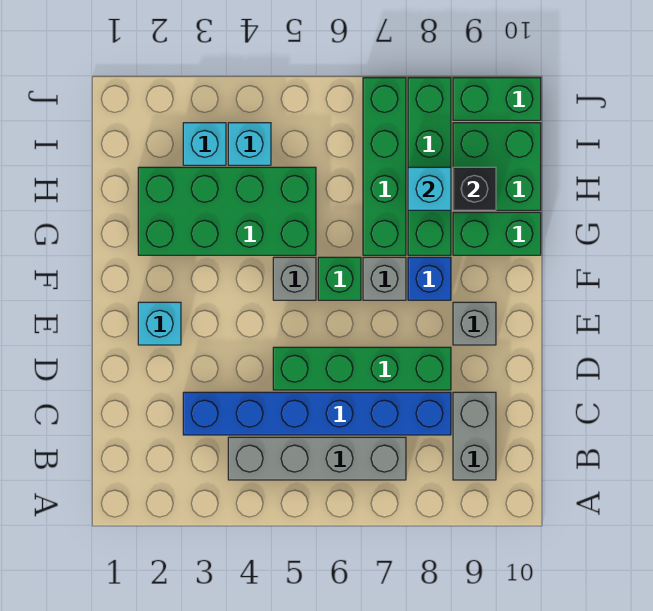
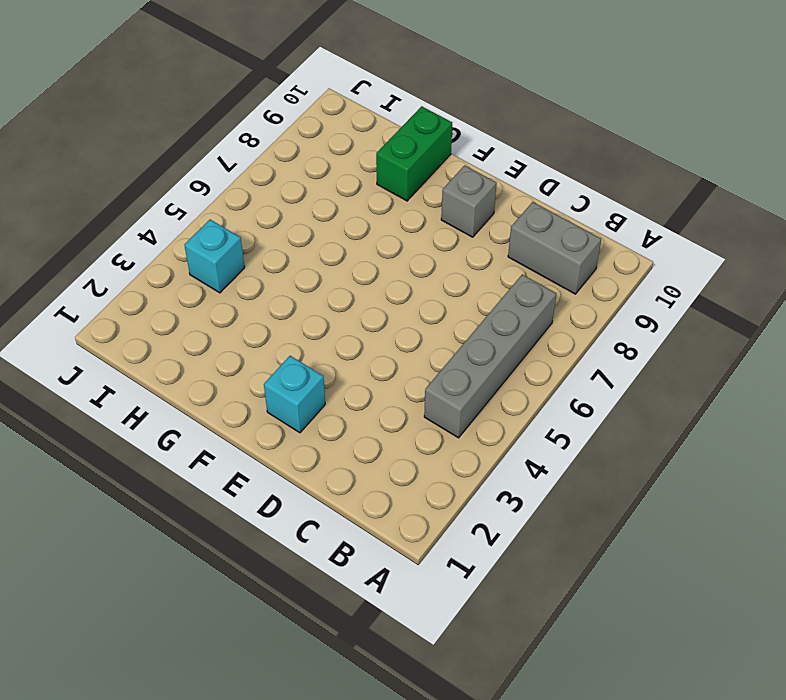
none -> blue 1x6 brick [183,392,451,435]
none -> green 1x4 brick [273,347,451,390]
none -> grey 1x1 brick [273,257,316,300]

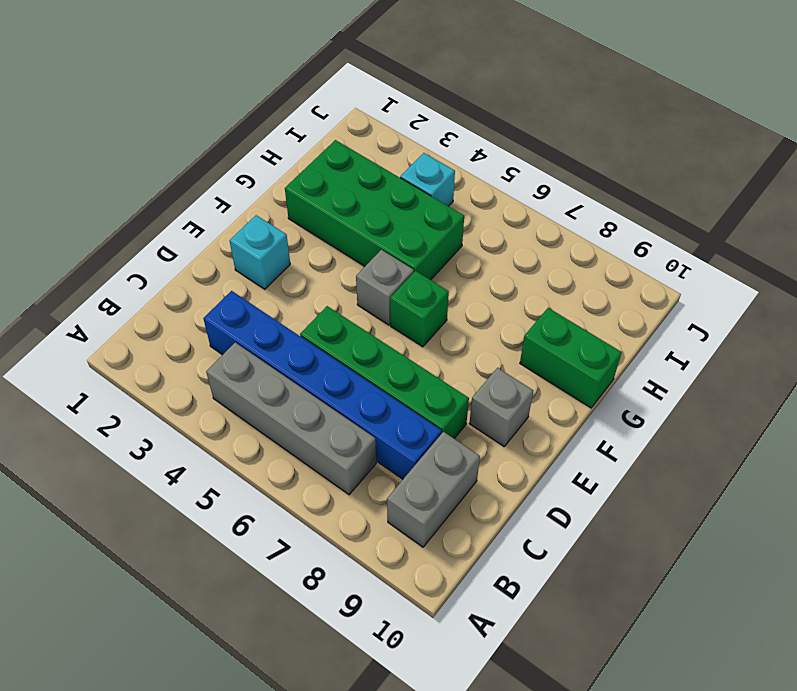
none -> grey 1x1 brick [363,257,406,300]
none -> blue 1x1 brick [408,257,451,300]
none -> green 1x4 brick [363,78,406,255]

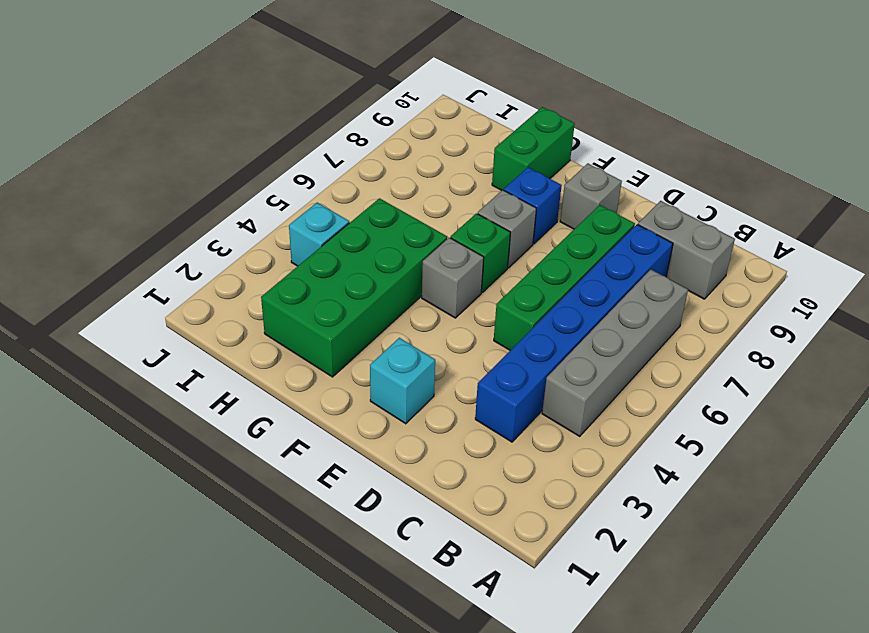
none -> green 1x4 brick [363,78,406,255]
none -> green 1x4 brick [408,78,451,255]
none -> green 2x2 brick [453,123,541,210]

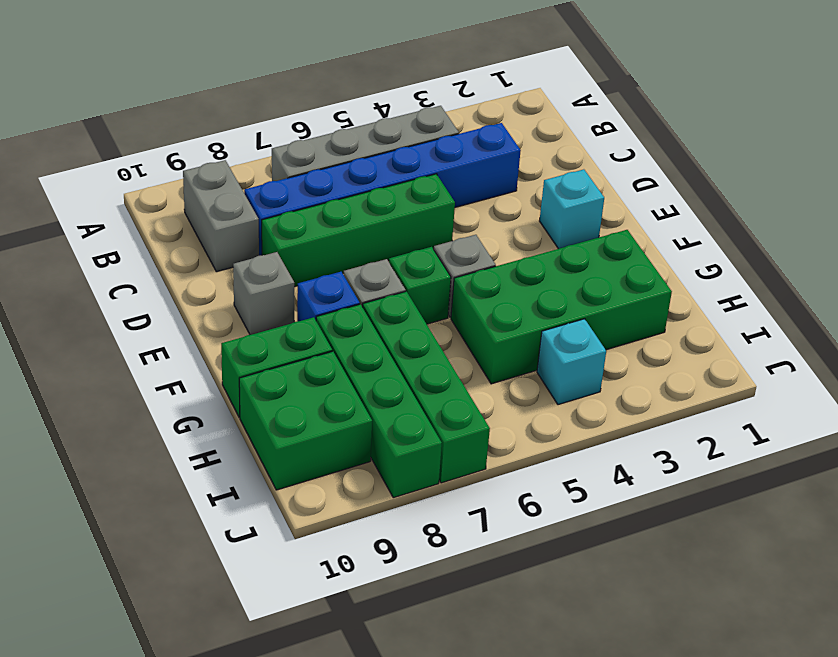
none -> cyan 1x1 brick [183,123,226,165]
none -> green 1x2 brick [453,78,541,120]
none -> cyan 1x1 brick [408,167,451,210]

